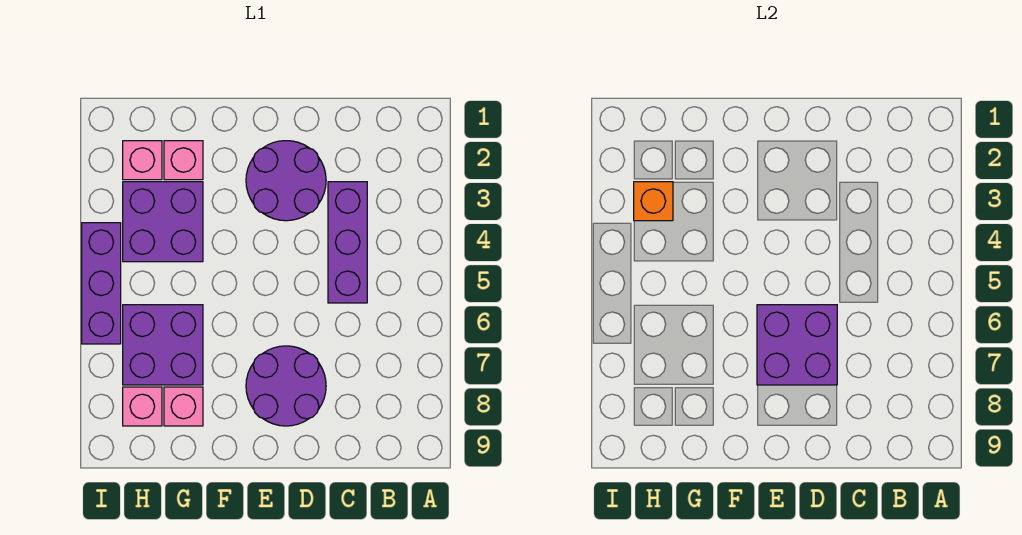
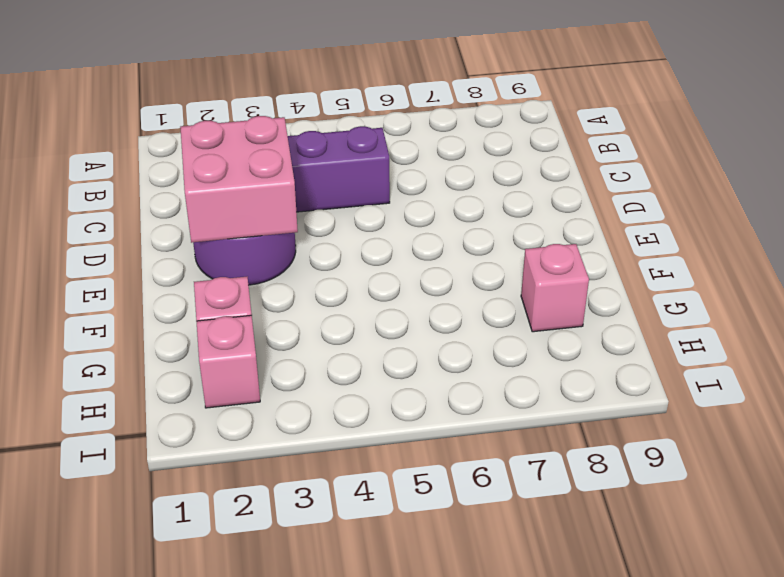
pink 2x2 brick [180,116,298,243] -> none
none -> purple 2x2 round brick [246,346,326,426]
none -> purple 2x2 brick [123,182,203,262]
none -> purple 2x2 brick [123,305,203,385]

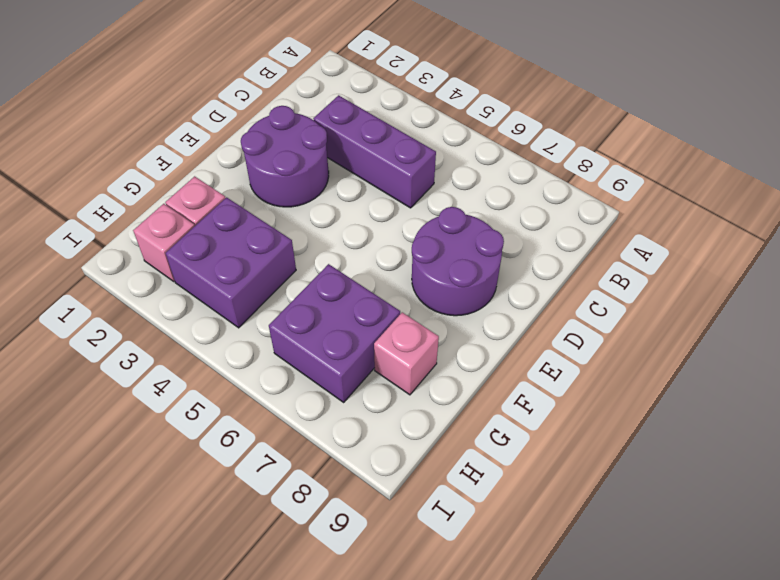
none -> pink 1x1 brick [123,387,162,426]
none -> purple 1x3 brick [82,223,121,344]
none -> purple 2x2 brick [757,305,837,385]

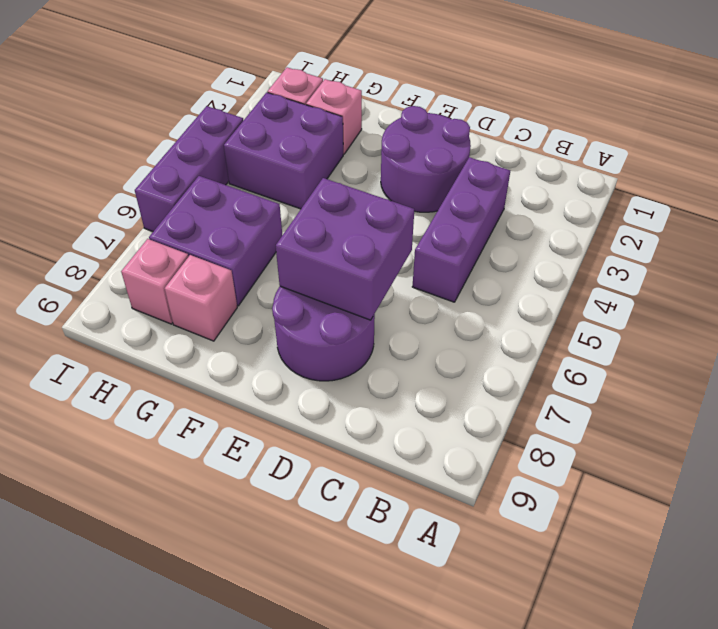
none -> orange 1x1 brick [634,182,673,221]

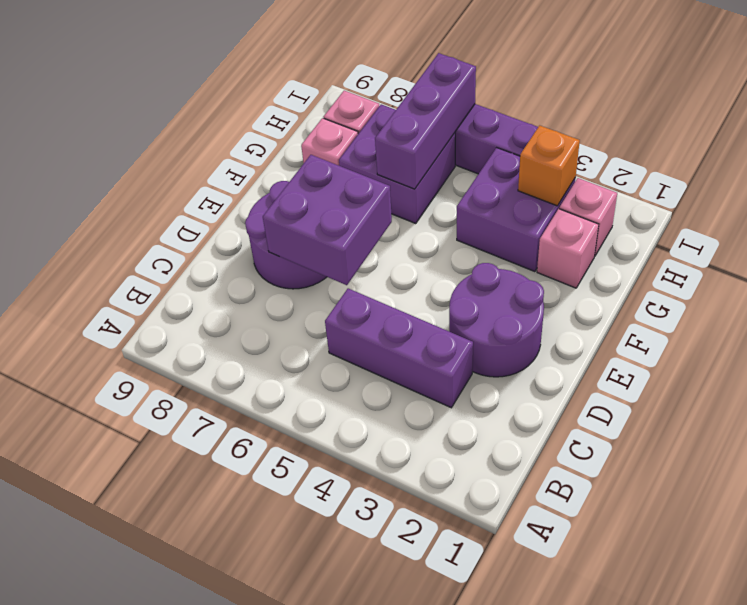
purple 1x3 brick [375,53,476,189] -> none

